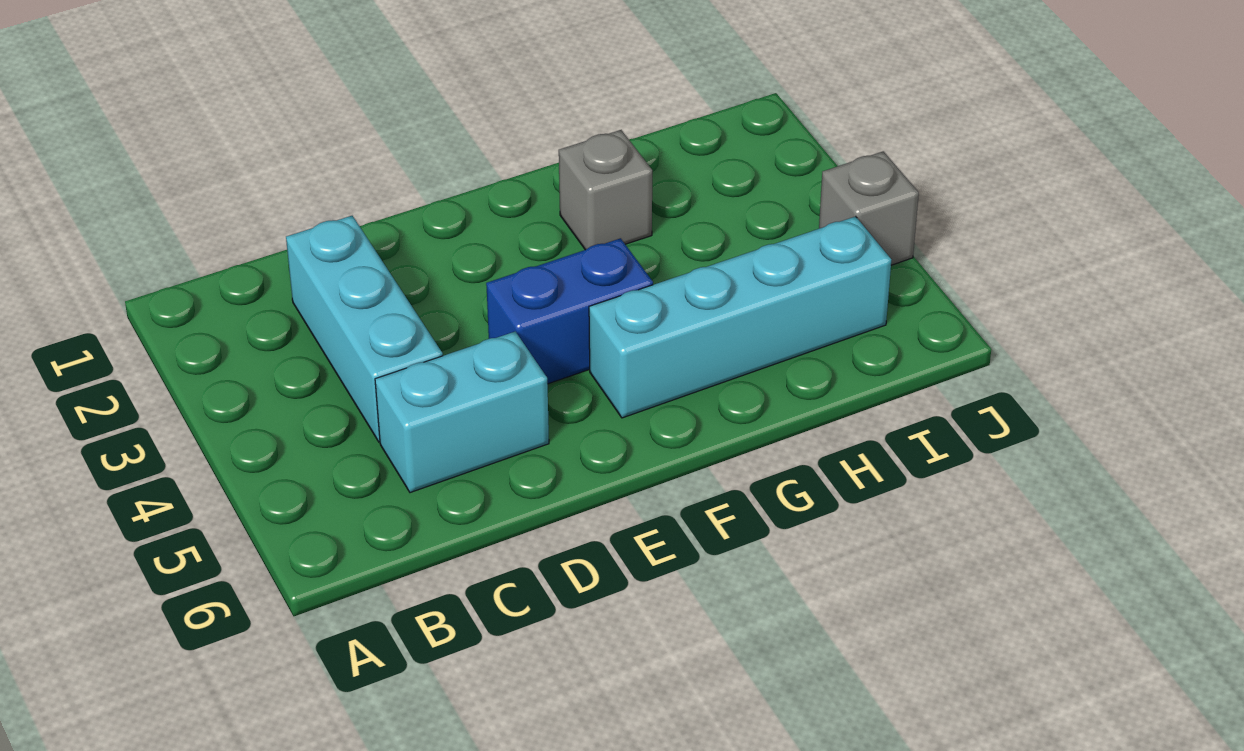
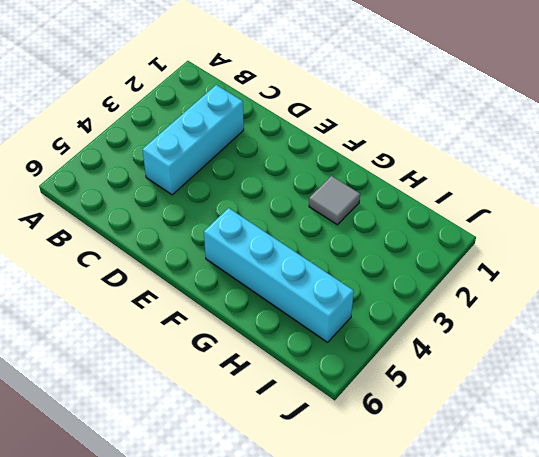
grey 1x1 tile [309,176,360,225] -> grey 1x1 brick [559,130,652,250]
none -> cyan 1x2 brick [375,331,549,493]
none -> blue 1x2 brick [486,238,653,384]

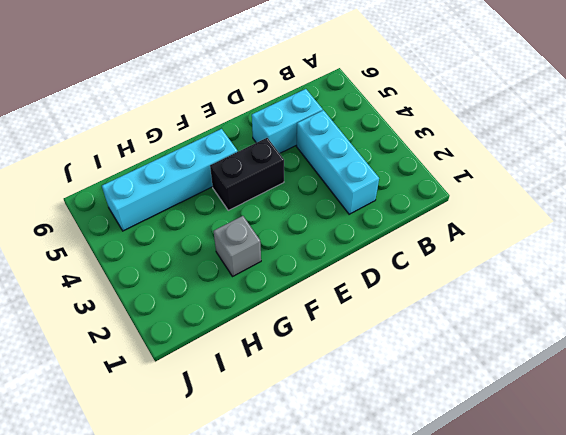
black 1x2 brick [210,138,284,210] -> blue 1x2 brick [486,238,653,384]
none -> grey 1x1 brick [819,151,919,265]

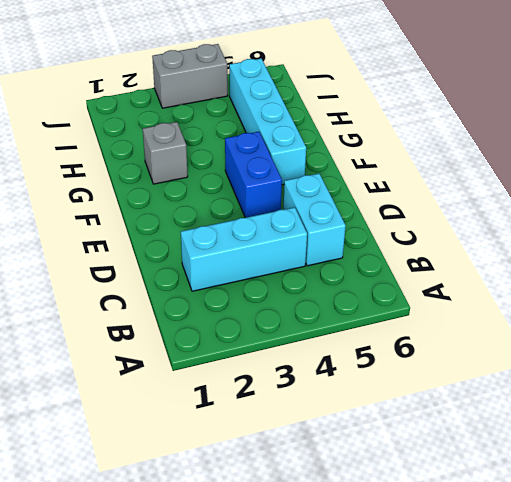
grey 1x2 brick [152,44,228,108] -> grey 1x1 brick [819,151,919,265]

